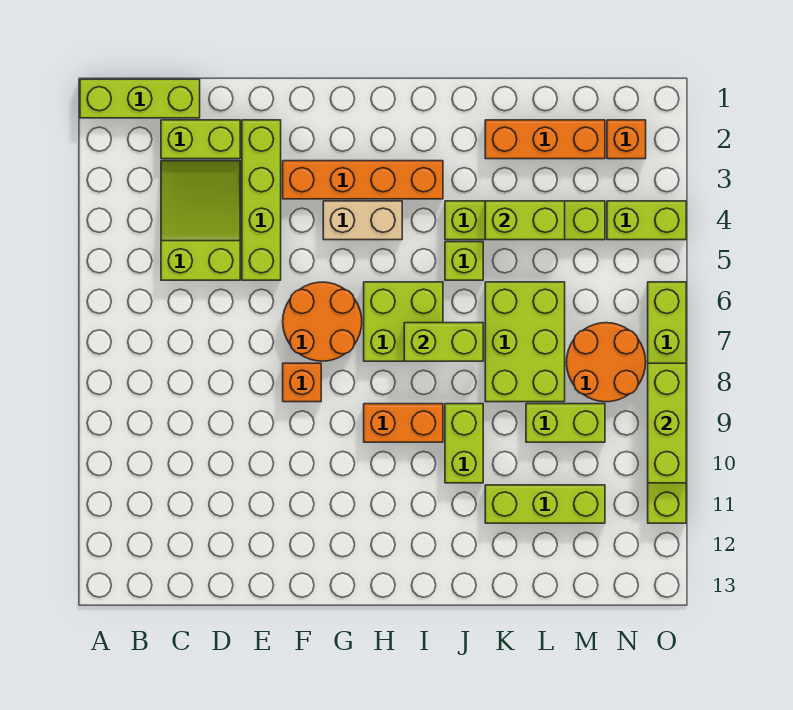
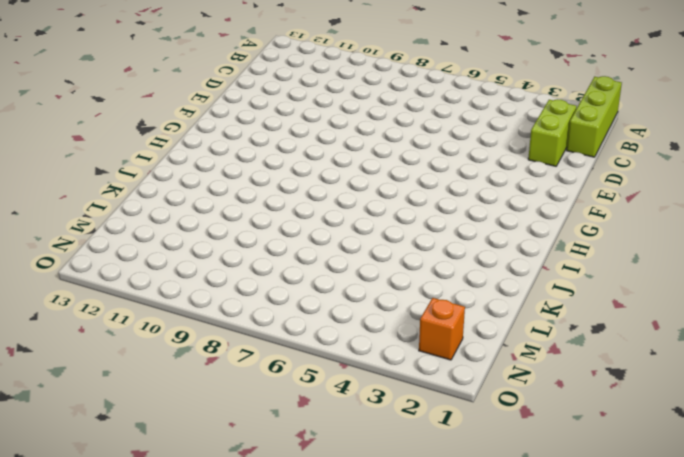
none -> lime 2x3 slope [161,161,240,280]
none -> lime 1x4 brick [242,120,281,280]
none -> orange 1x4 brick [283,161,443,199]

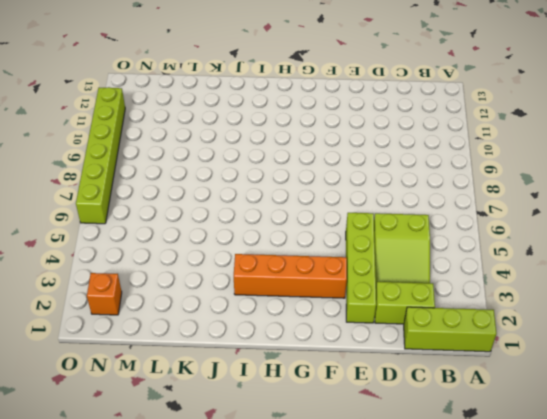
none -> orange 2x2 round brick [283,282,362,361]
none -> orange 1x1 brick [283,363,321,402]
none -> tan 1x2 brick [323,201,402,240]

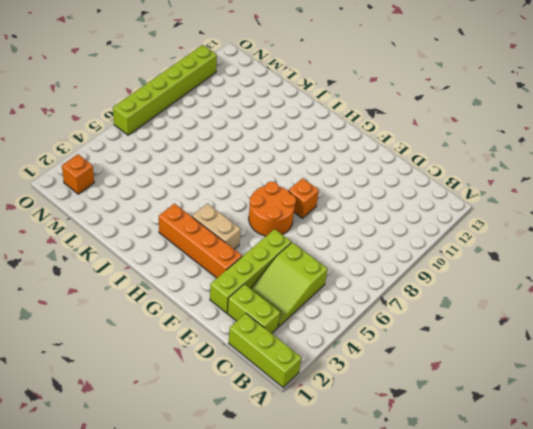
none -> lime 2x2 brick [364,282,443,361]
none -> orange 1x2 brick [364,404,443,442]
none -> lime 1x4 brick [445,201,605,240]

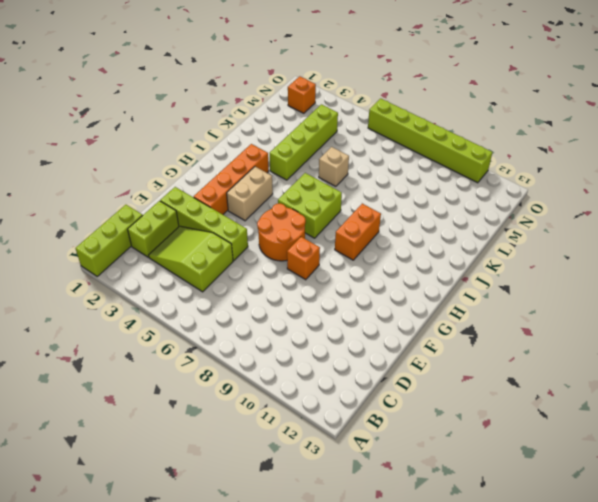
tan 1x1 brick [319,147,349,186] -> lime 2x3 brick [485,282,565,402]
none -> lime 1x1 brick [445,242,483,280]
none -> lime 1x2 brick [445,404,483,483]
none -> orange 1x3 brick [485,120,605,159]

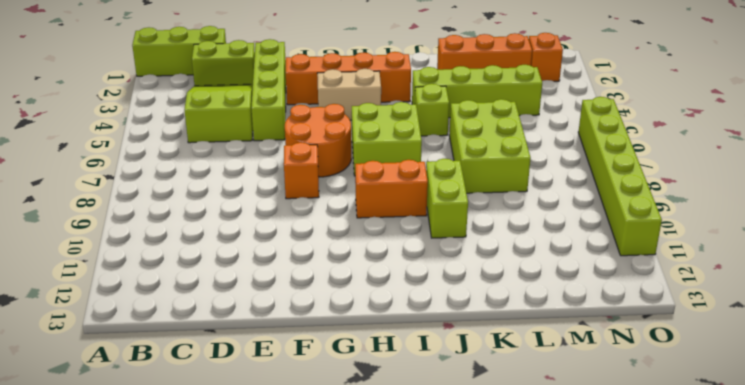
none -> lime 1x3 brick [485,485,605,523]
none -> lime 1x2 brick [526,404,605,442]
none -> orange 2x2 round brick [567,323,646,402]

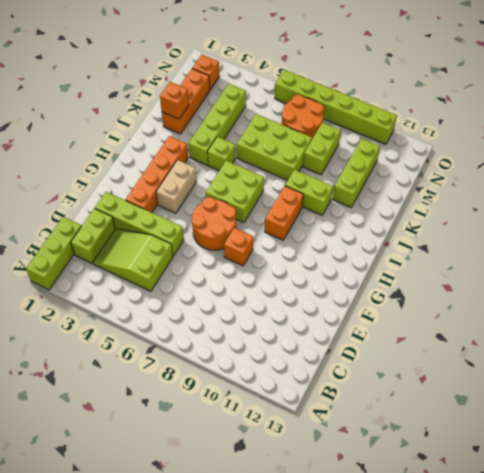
orange 1x1 brick [160,82,189,119] -> none
none -> lime 1x2 brick [607,201,686,240]
none -> lime 1x2 brick [404,323,483,361]
none -> lime 1x2 brick [485,201,565,240]

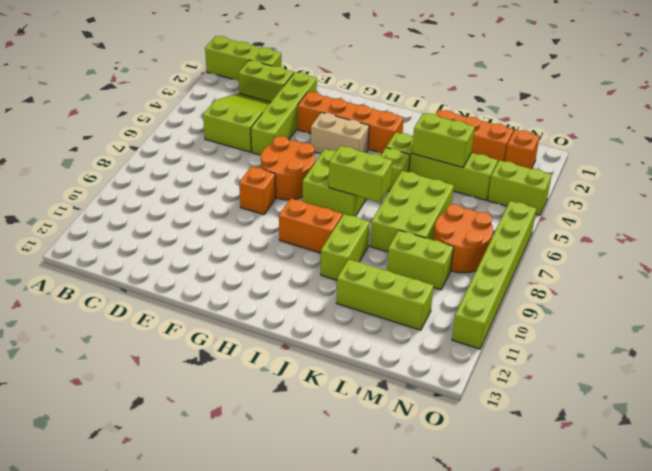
none -> lime 1x3 brick [648,363,686,483]

